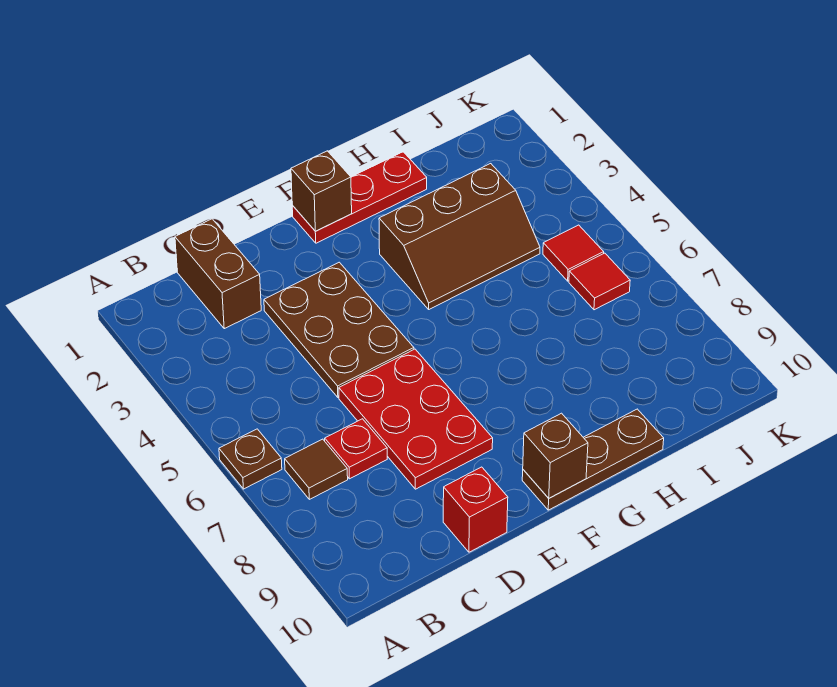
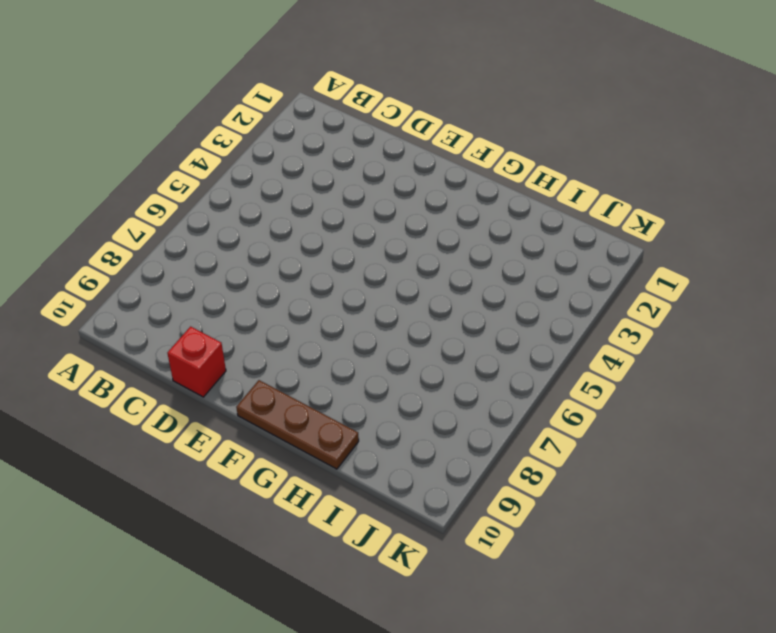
none -> brown 1x1 plate [219,429,282,489]
none -> brown 1x1 tile [285,439,348,499]
none -> brown 1x2 brick [175,219,261,329]

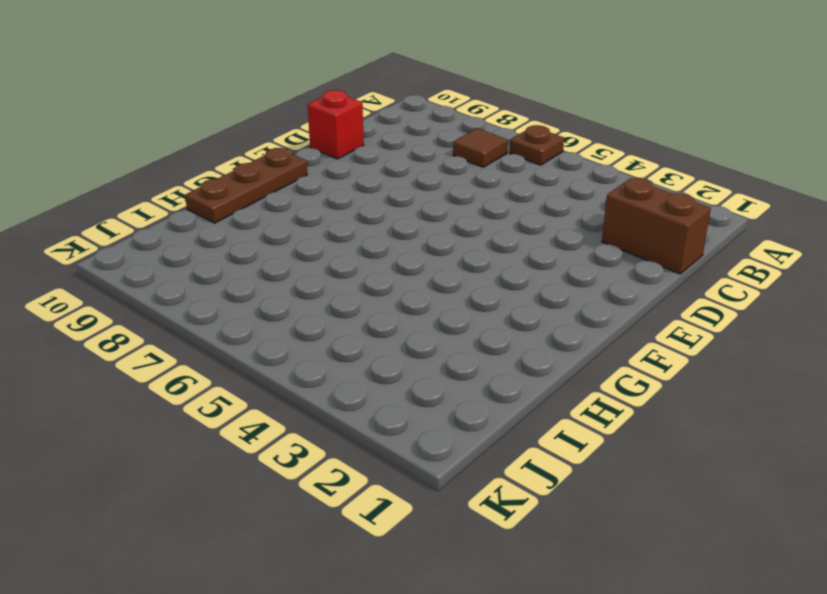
none -> red 1x1 plate [325,419,387,479]
none -> brown 2x3 plate [264,262,414,397]
none -> red 2x3 plate [339,349,493,489]

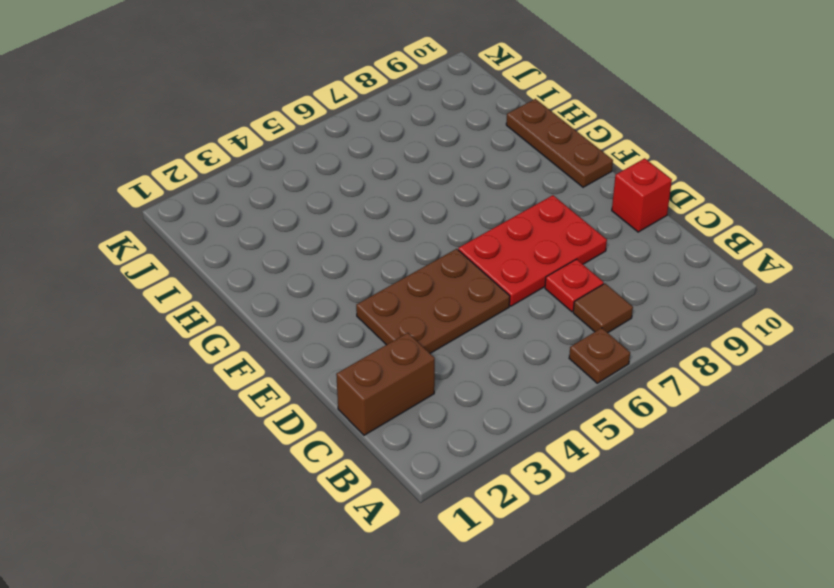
none -> red 1x3 plate [292,152,427,243]
none -> brown 2x3 slope [379,164,540,309]
none -> red 1x1 tile [543,225,604,281]

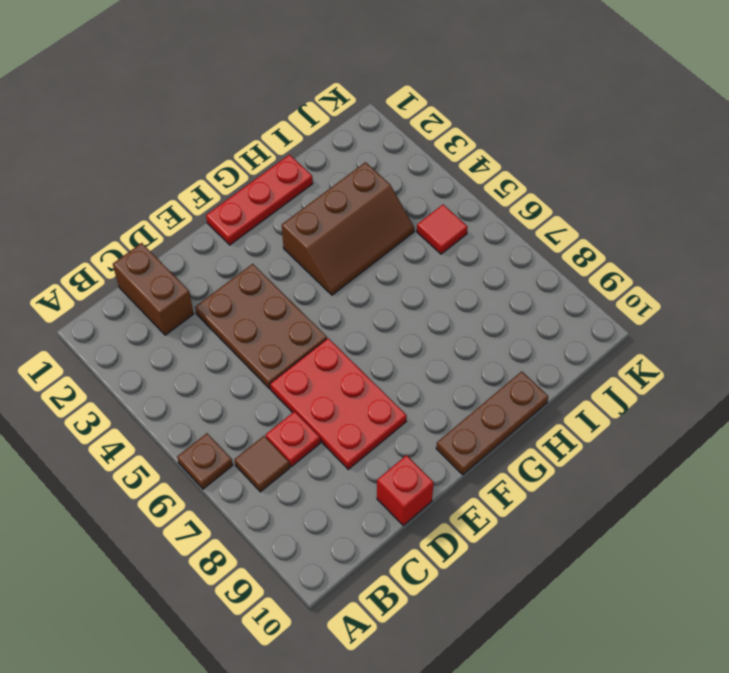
none -> red 1x1 tile [569,253,630,310]
none -> brown 1x1 brick [291,151,352,231]
none -> brown 1x1 brick [523,413,588,498]

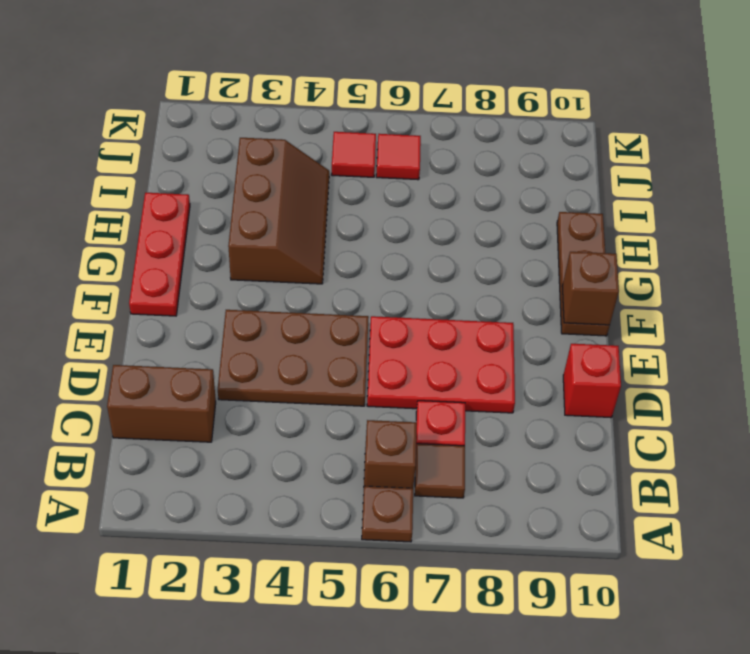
brown 1x1 brick [364,420,417,488] -> brown 1x1 brick moved to [291,151,352,231]

